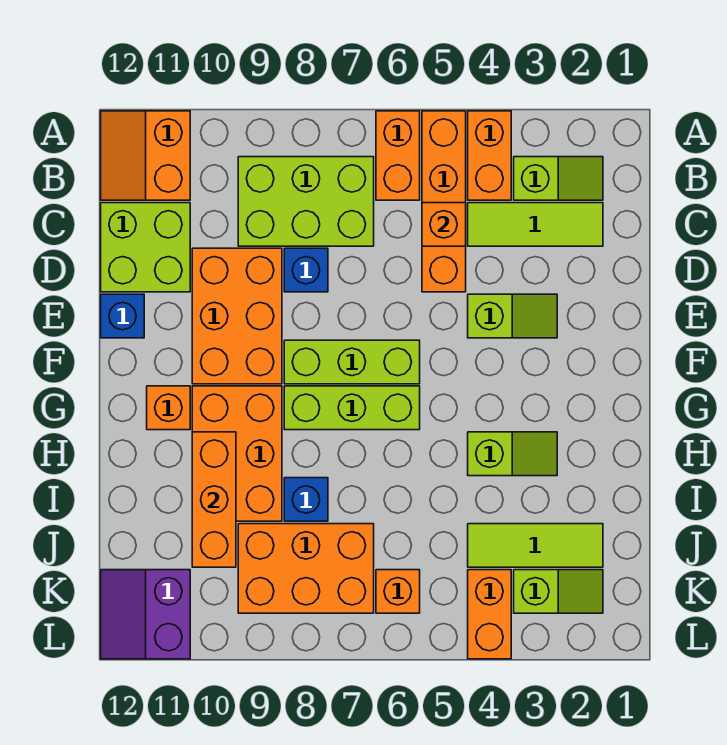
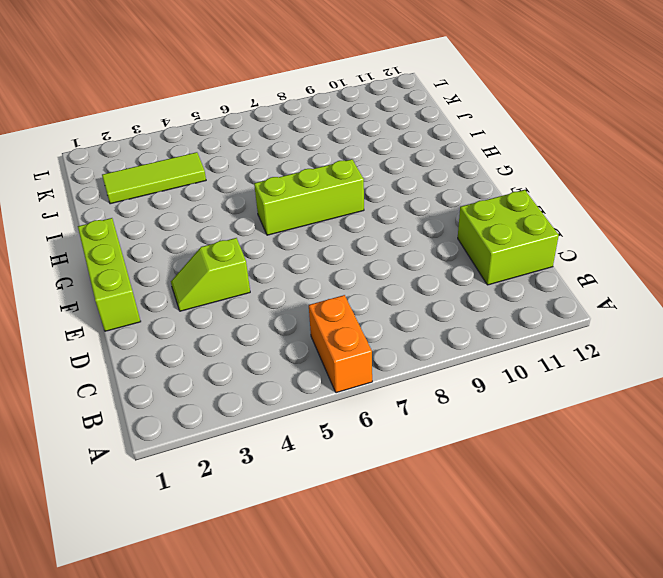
lime 1x3 brick [78,218,141,331] -> lime 1x3 brick turned to [284,340,420,384]
none -> orange 1x2 brick [468,111,511,200]
none -> orange 1x4 brick [422,111,466,292]
none -> orange 2x2 slope [101,111,190,200]

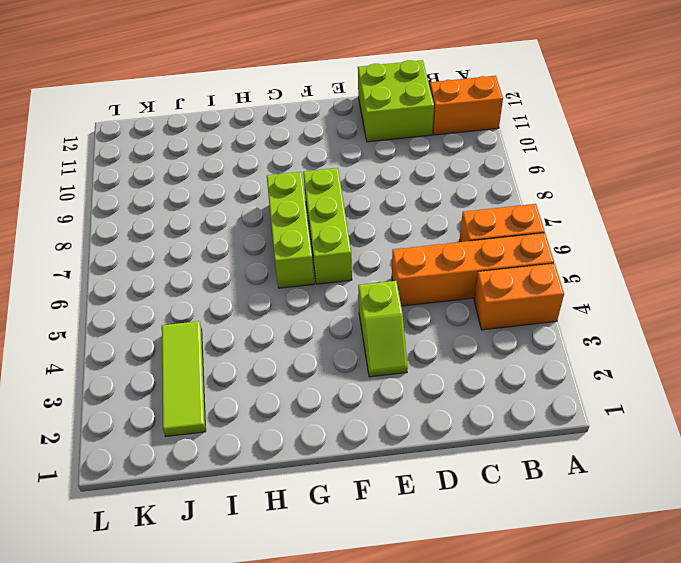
none -> lime 1x2 slope [514,157,603,200]
none -> lime 2x3 brick [238,157,374,246]
none -> lime 1x3 tile [468,203,603,246]

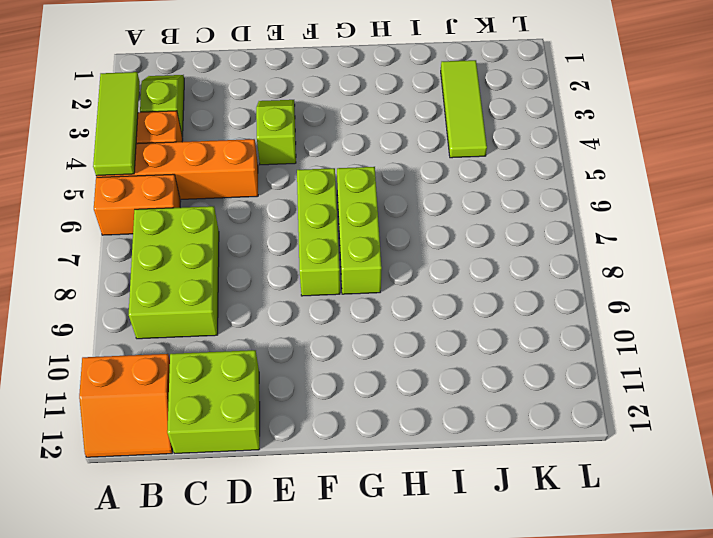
lime 1x3 tile [93,72,140,176] -> lime 1x3 tile moved to [468,203,603,246]
none -> blue 1x1 brick [284,248,328,292]
none -> orange 2x3 brick [192,248,282,384]
none -> blue 1x1 brick [101,294,144,338]

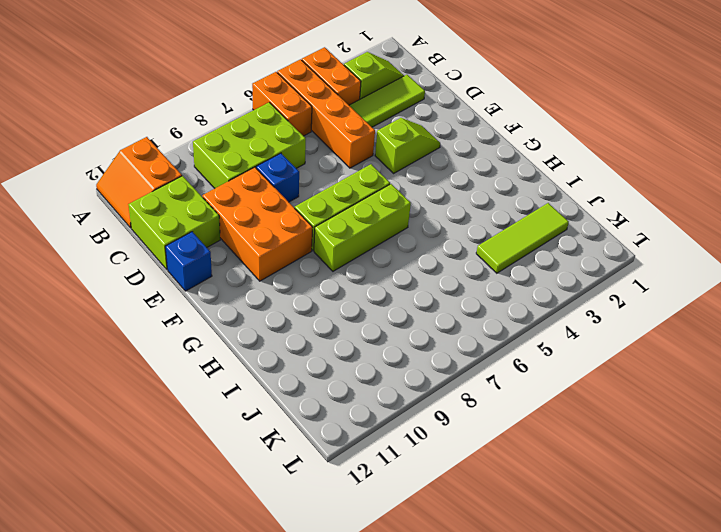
none -> orange 2x3 brick [192,386,282,521]
none -> orange 1x1 brick [147,386,190,430]
none -> lime 1x2 slope [468,432,557,476]

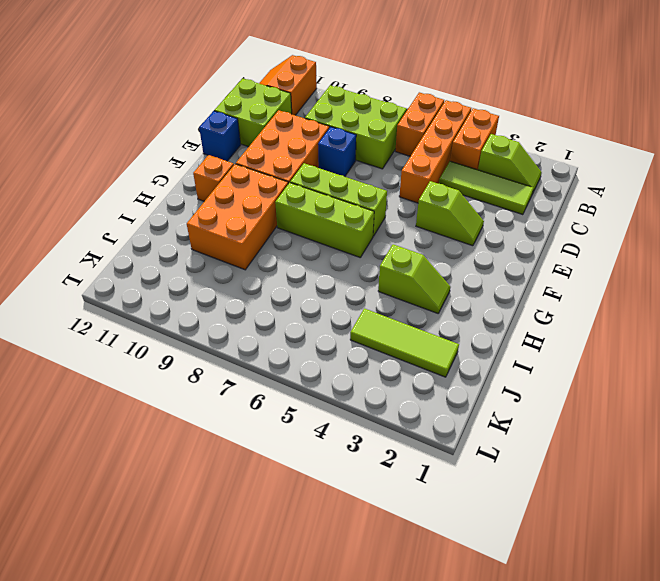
none -> blue 1x1 brick [284,478,328,521]
none -> orange 2x3 brick [238,524,374,613]
none -> lime 1x2 slope [514,570,603,613]

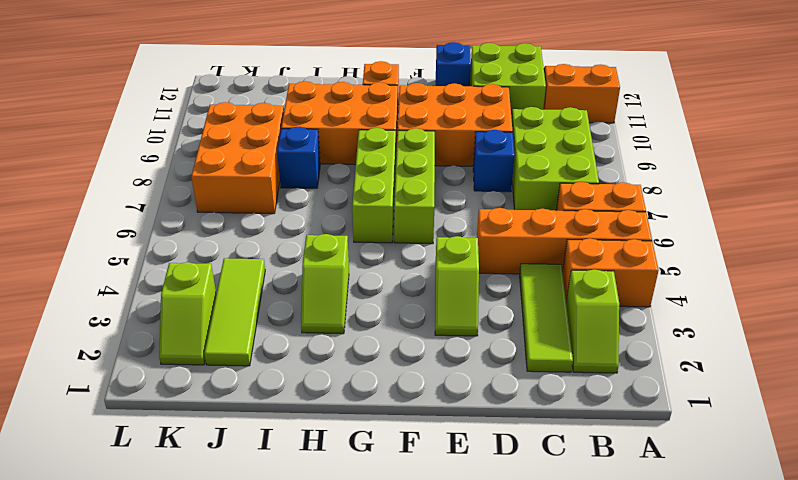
none -> orange 1x2 brick [468,570,511,659]
none -> orange 1x1 brick [376,570,420,613]
none -> purple 2x2 slope [101,570,190,659]

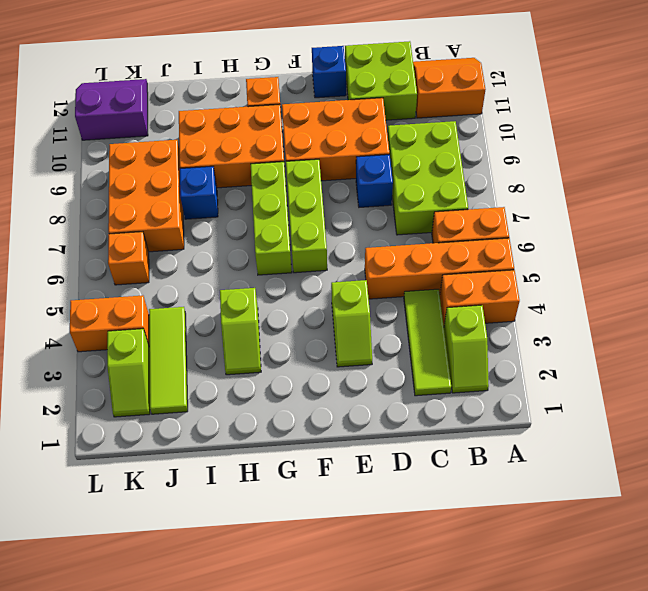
none -> orange 1x1 brick [422,203,466,246]
none -> orange 1x3 brick [192,432,236,567]

